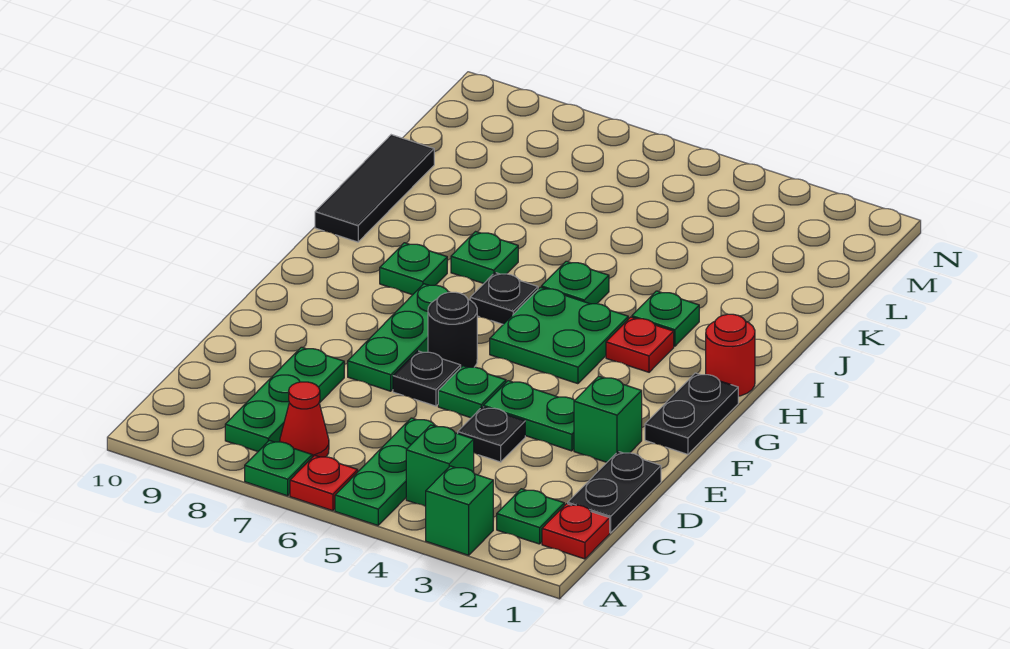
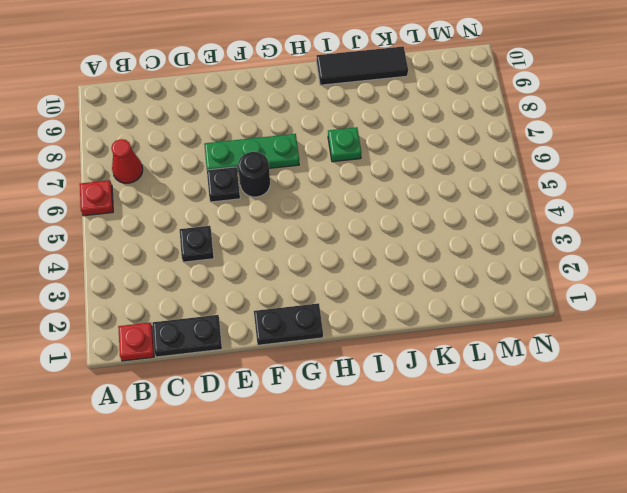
none -> green 1x1 brick [426,466,493,555]
none -> green 1x3 plate [335,418,437,525]
none -> green 1x1 plate [245,440,312,496]

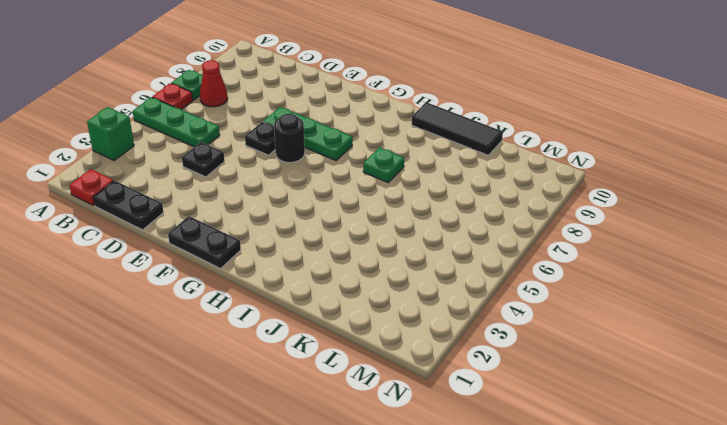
none -> green 1x1 plate [497,489,564,544]
none -> green 1x1 brick [406,425,474,506]
none -> green 1x3 plate [225,347,344,451]

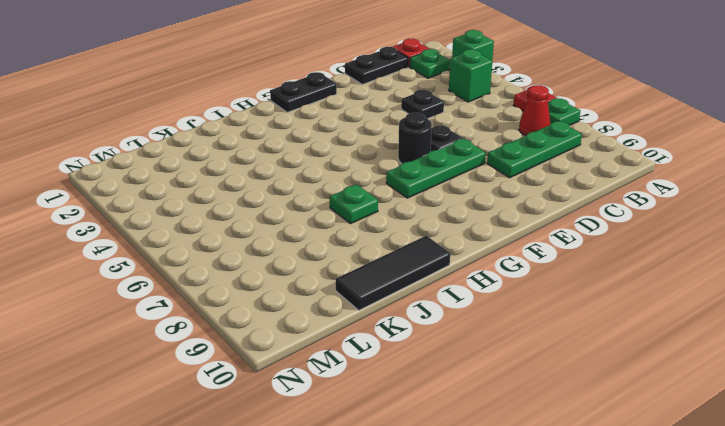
none -> green 1x3 plate [335,418,437,525]
none -> green 1x1 brick [574,376,642,462]
none -> green 1x2 plate [484,381,575,451]

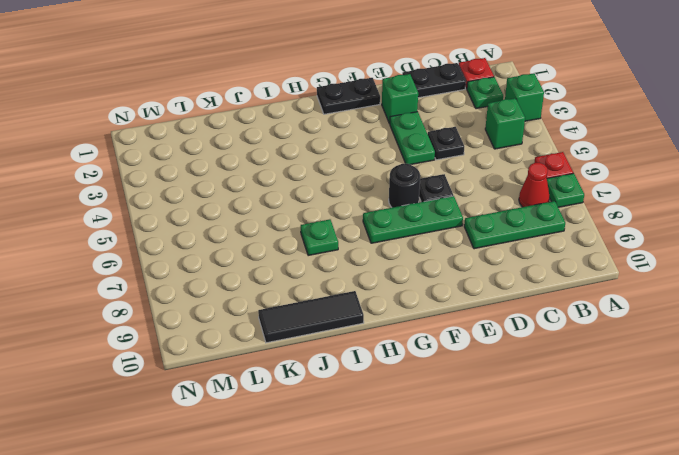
none -> green 1x3 plate [335,418,437,525]
none -> green 1x1 plate [438,366,506,418]
none -> green 2x2 plate [490,287,628,384]

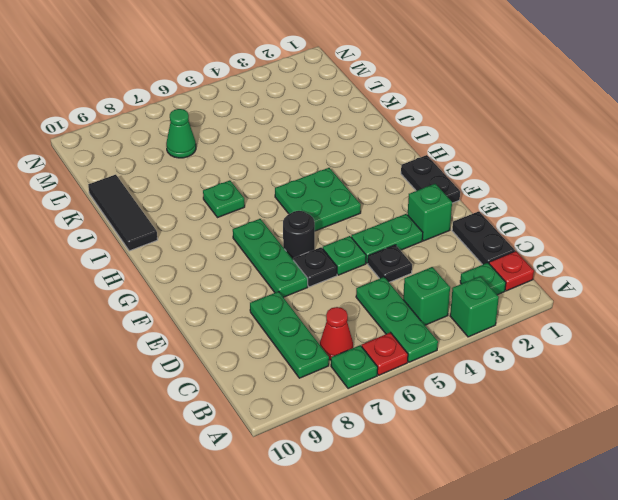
green 1x1 cone [166,109,196,158] -> none
none -> red 1x1 round brick [706,314,755,396]
none -> red 1x1 plate [606,317,674,372]
none -> black 1x1 plate [470,273,538,324]

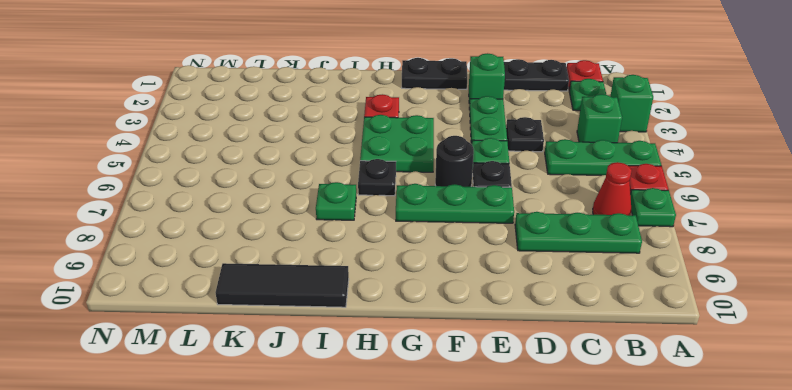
none -> red 1x1 round brick [706,314,755,396]
none -> green 1x1 plate [380,243,447,295]
none -> green 1x1 plate [632,291,699,346]

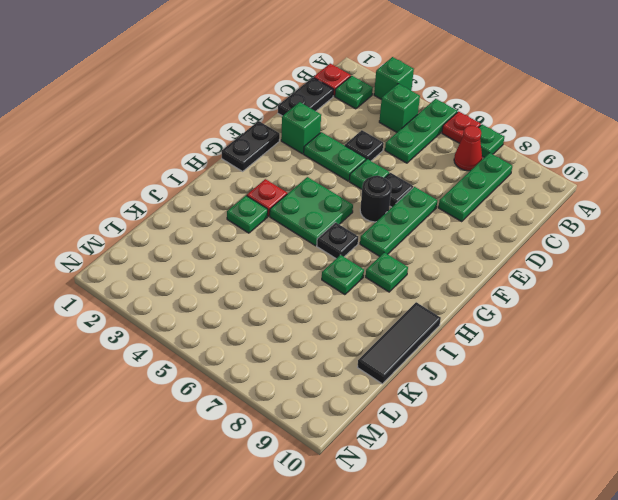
none -> red 1x1 round brick [706,314,755,396]
none -> green 1x1 plate [541,261,609,304]

